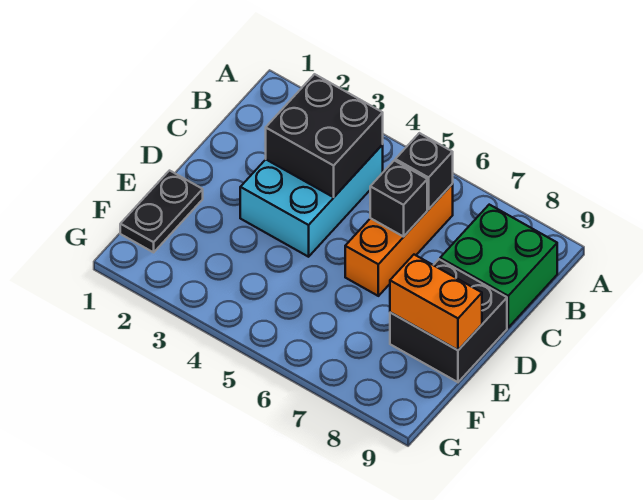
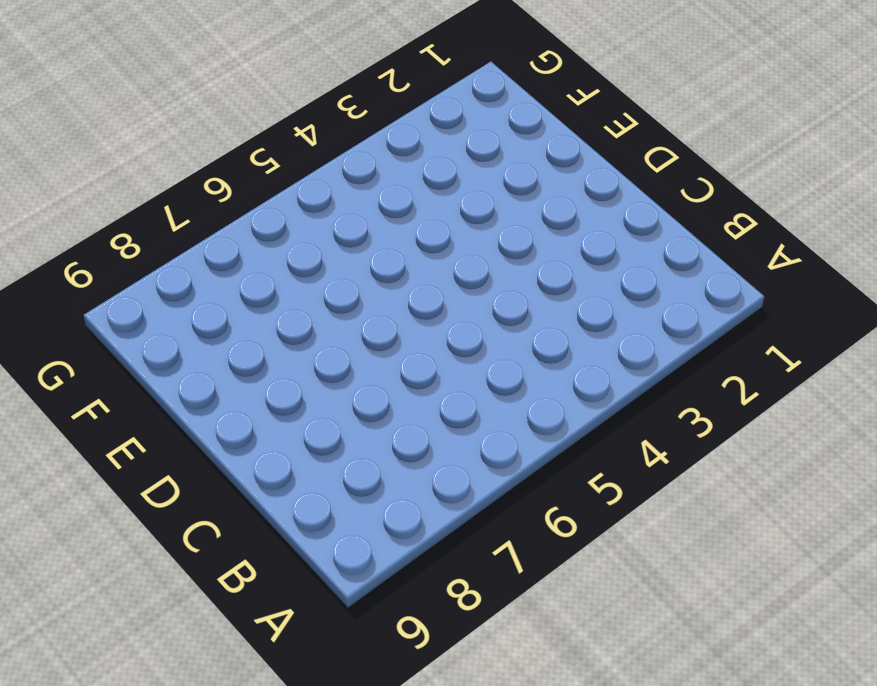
none -> cyan 2x3 brick [240,145,383,257]
none -> orange 1x3 brick [345,184,453,296]

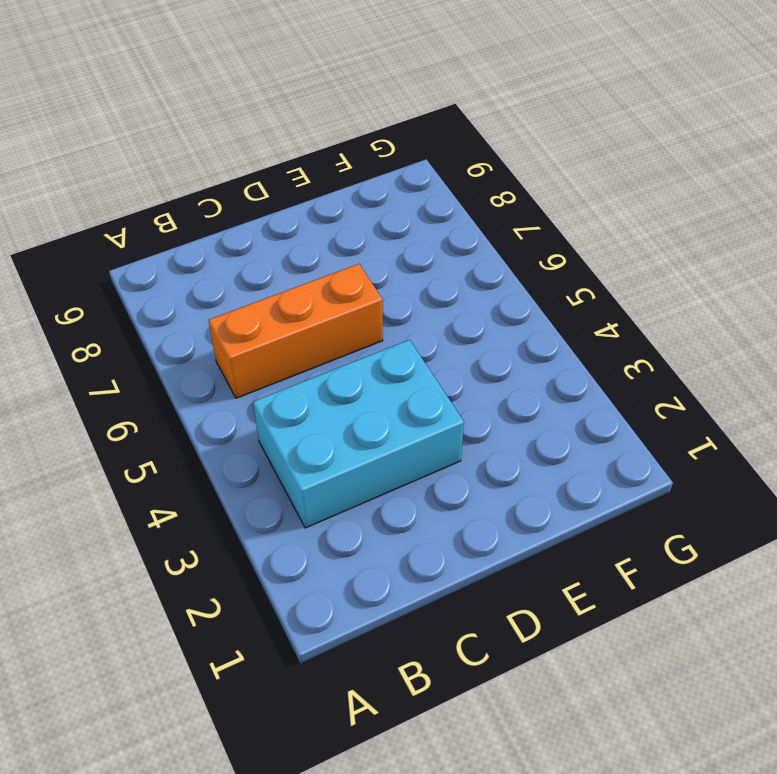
none -> green 2x2 brick [440,205,557,327]
none -> black 2x2 brick [390,259,507,382]

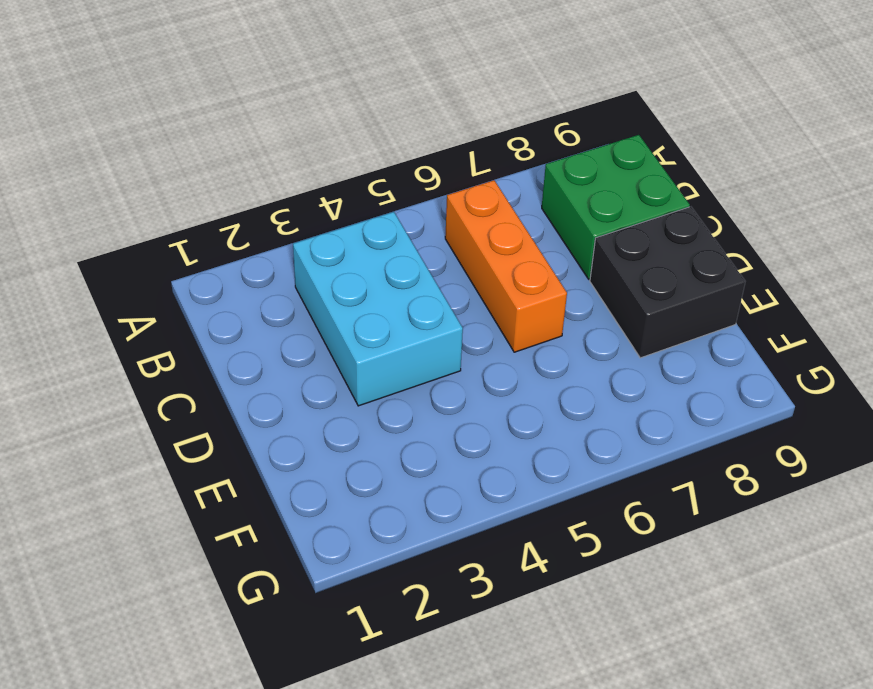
none -> black 1x2 plate [120,171,203,252]
none -> black 2x2 brick [266,74,383,197]

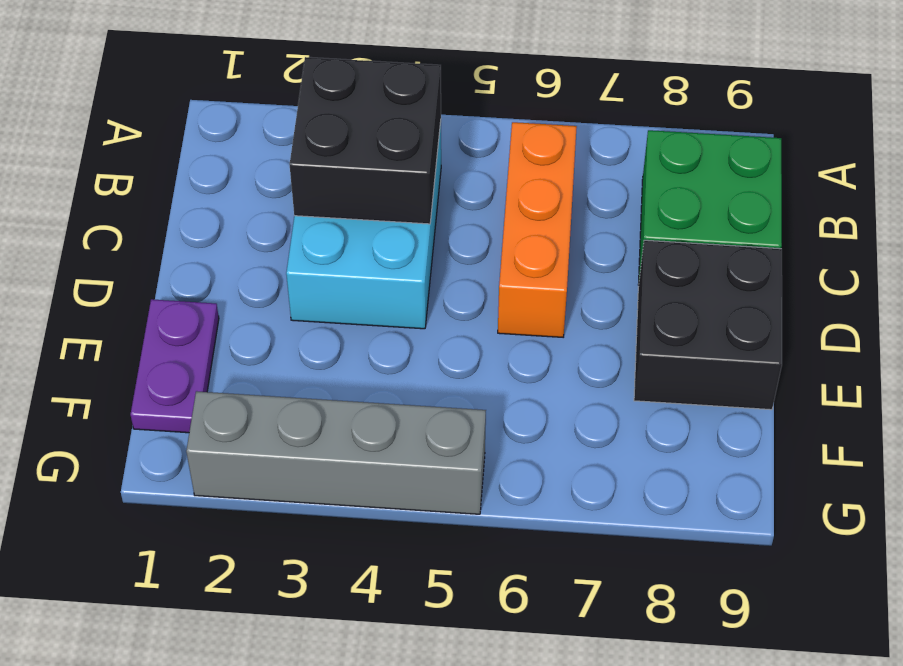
purple 1x2 plate [130,299,219,433] -> black 1x2 plate [120,171,203,252]
grey 1x4 brick [186,391,486,514] -> none
none -> black 1x1 brick [395,133,453,209]
none -> black 1x1 brick [370,160,427,237]

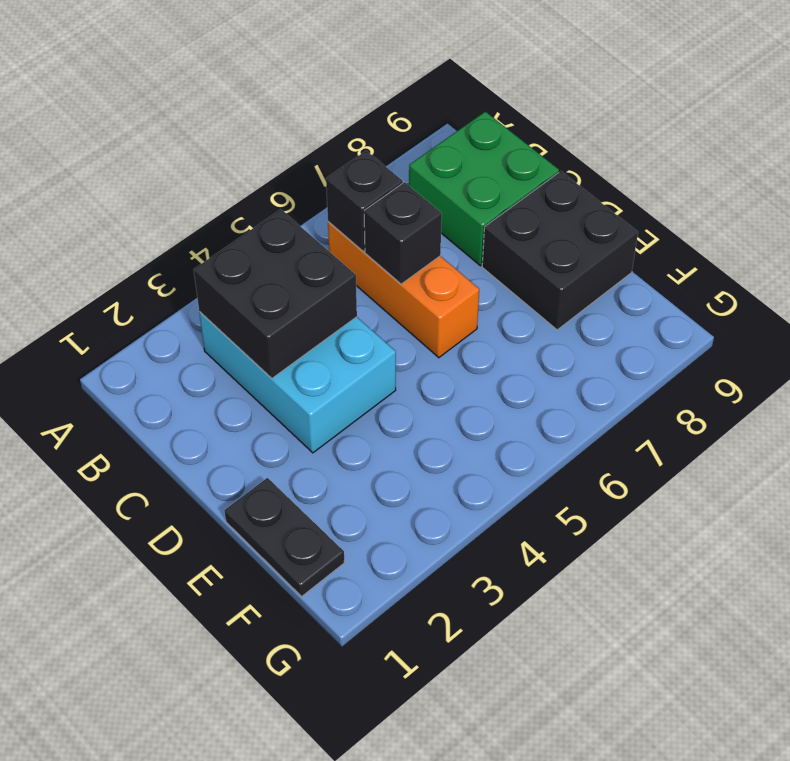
none -> orange 1x2 brick [390,255,482,350]

